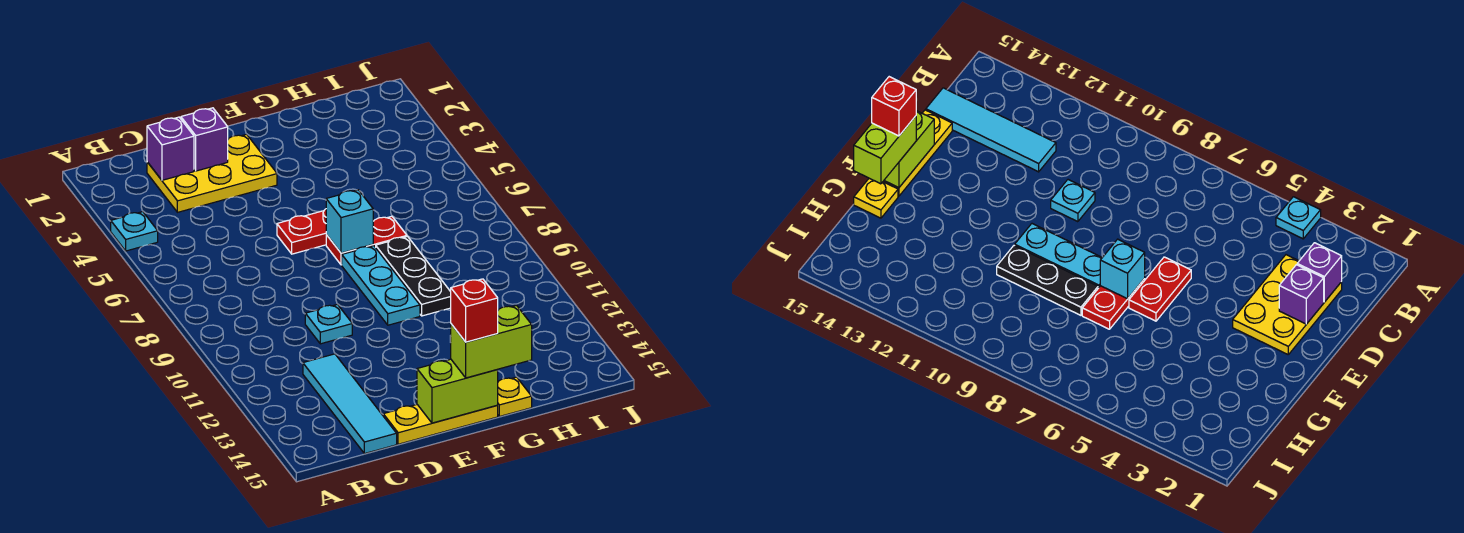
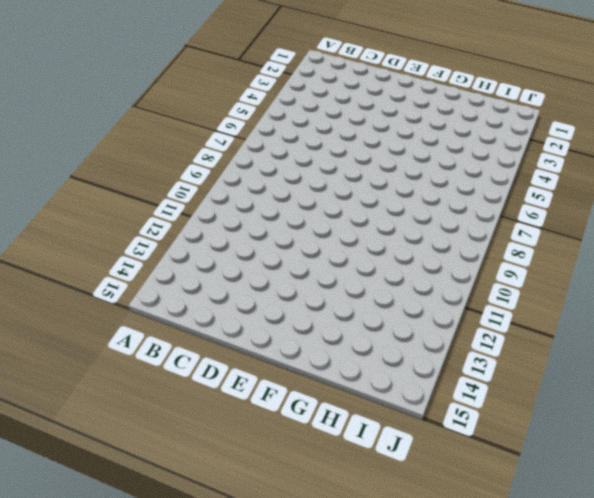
none -> cyan 1x1 plate [111,212,158,251]
none -> yellow 2x3 plate [147,134,277,212]
none -> cyan 1x4 tile [303,354,397,454]

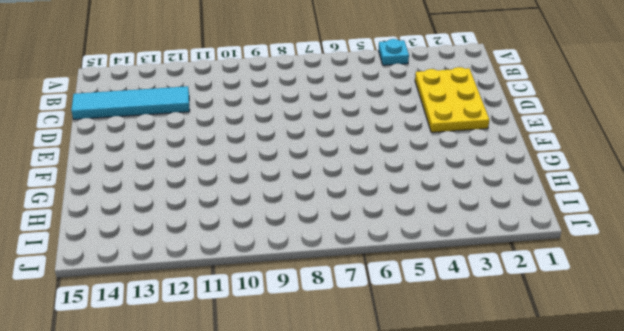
none -> cyan 1x1 plate [305,304,352,344]
none -> yellow 1x3 plate [383,405,498,444]
none -> red 1x2 plate [277,209,326,254]

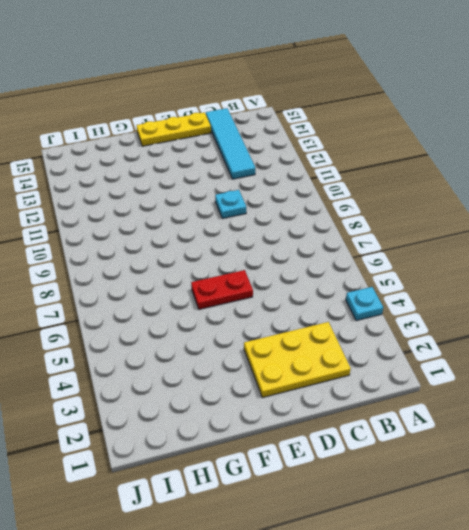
none -> red 1x2 plate [326,216,407,265]
none -> cyan 1x3 plate [342,246,420,325]
none -> black 1x3 plate [376,237,451,316]

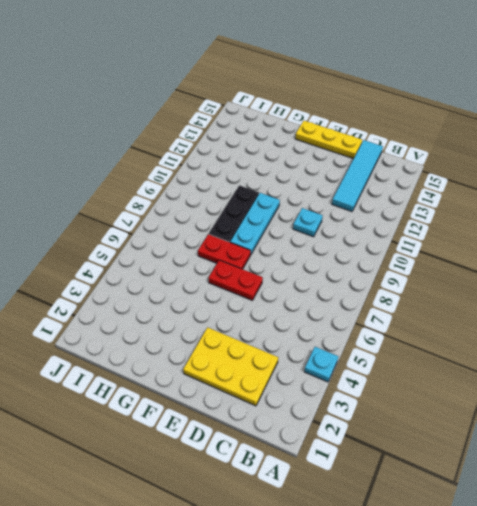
none -> yellow 1x1 plate [497,377,532,416]
none -> purple 1x1 brick [147,117,194,180]
none -> purple 1x1 brick [181,108,228,171]

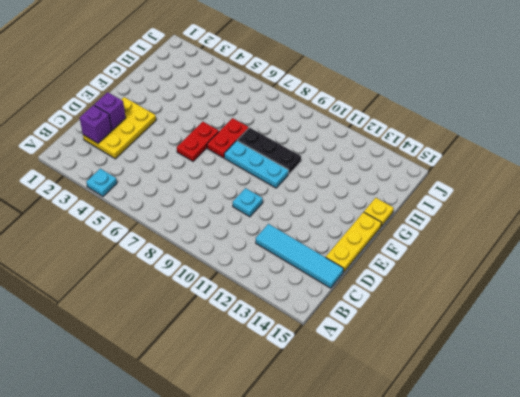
none -> lime 1x2 brick [417,359,498,423]
none -> cyan 1x1 brick [326,190,373,253]
none -> lime 1x2 brick [450,306,532,378]

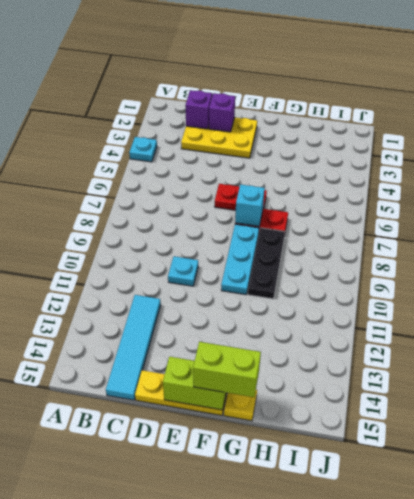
none -> red 1x1 brick [451,279,498,342]

